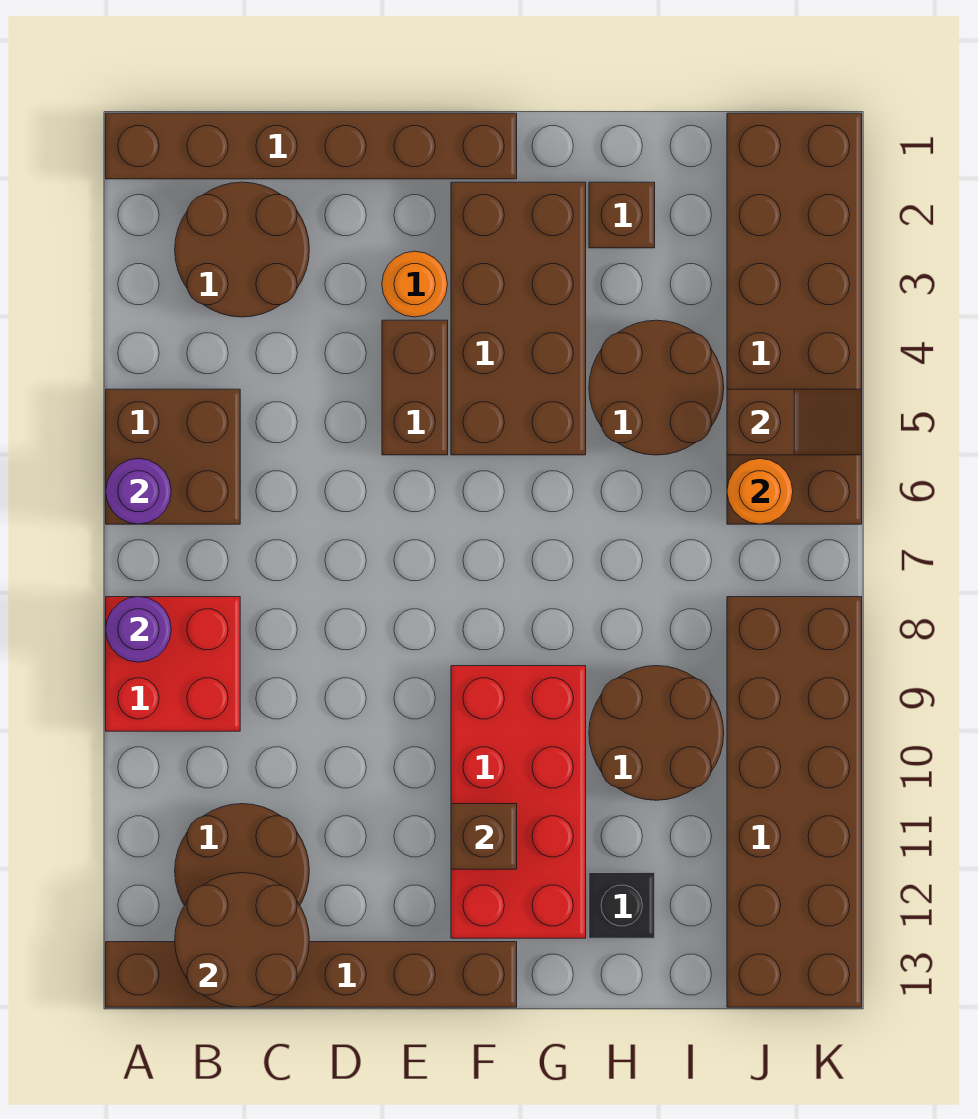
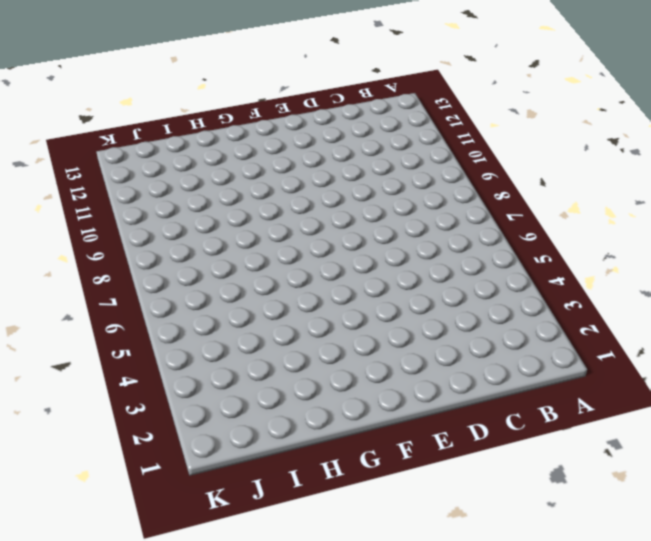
none -> brown 1x6 brick [106,113,517,179]
none -> brown 2x2 brick [106,389,240,524]
none -> red 2x2 brick [106,597,240,731]

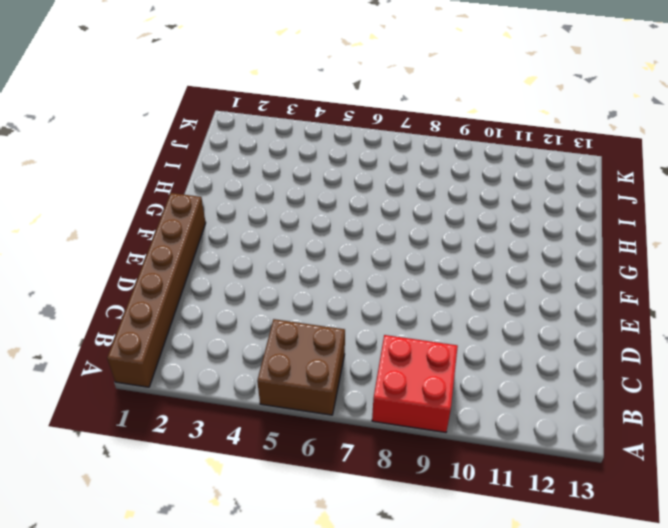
none -> brown 1x6 brick [106,942,517,1007]
none -> brown 2x2 round brick [175,182,309,317]
none -> brown 2x2 round brick [175,804,309,905]

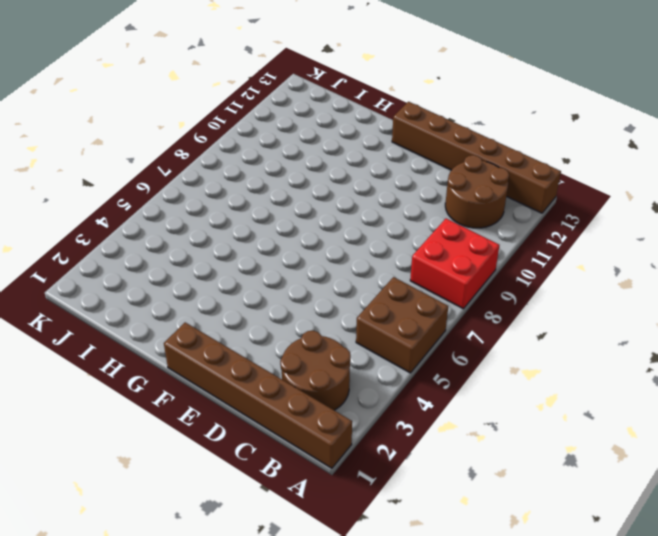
none -> orange 1x1 round brick [382,251,448,317]
none -> brown 1x2 brick [382,320,448,455]
none -> brown 2x4 brick [451,182,586,455]

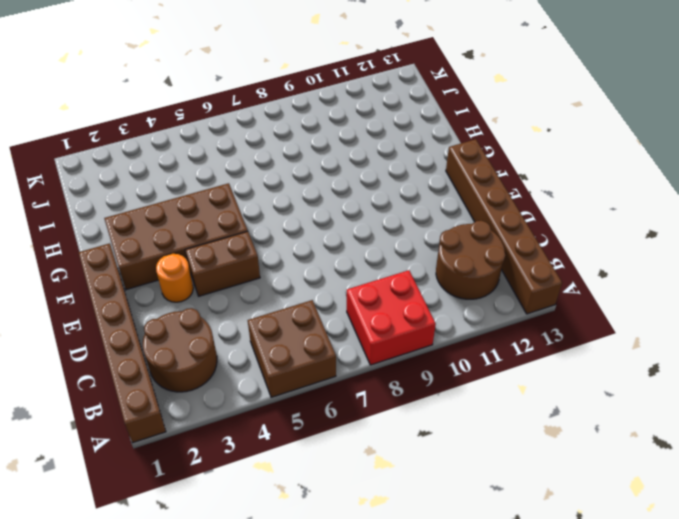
none -> red 2x4 brick [451,666,586,938]
none -> brown 1x1 brick [589,182,655,248]
none -> brown 2x2 round brick [589,320,724,455]

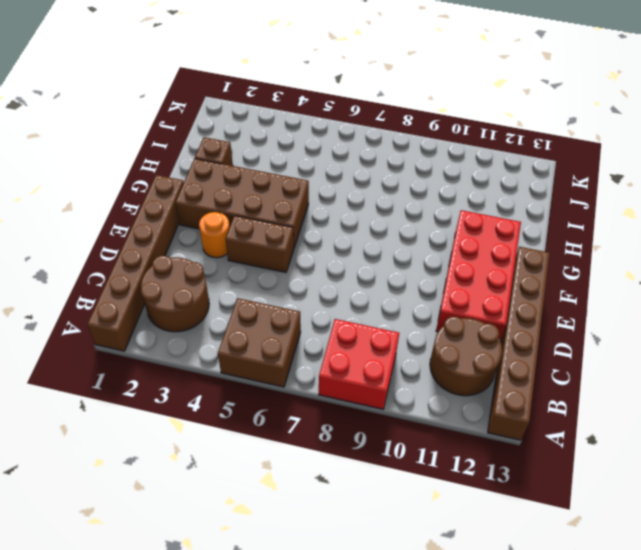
red 2x4 brick [436,210,521,340] -> red 2x4 brick turned to [451,666,586,938]
none -> brown 2x2 round brick [589,320,724,455]
none -> brown 2x2 round brick [589,666,724,800]
none -> black 1x1 brick [589,873,655,938]

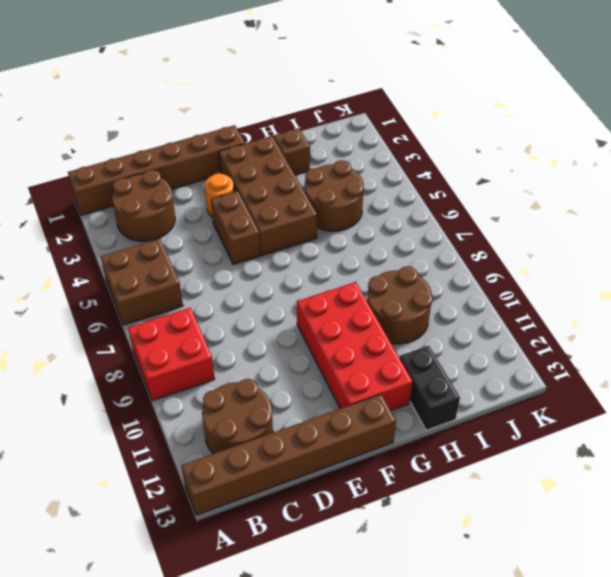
black 1x2 brick [399,346,460,430] -> black 1x1 brick [589,873,655,938]
none -> brown 2x6 brick [727,113,862,524]
none -> brown 2x6 brick [727,597,862,1007]
none -> purple 1x1 round brick [106,459,171,524]

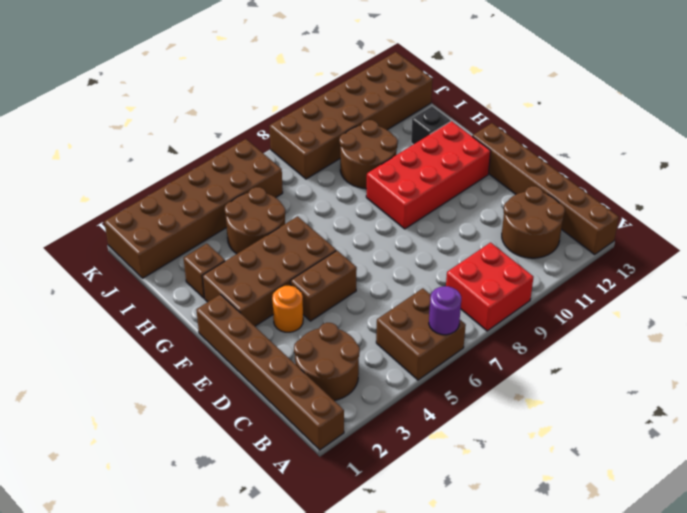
none -> purple 1x1 round brick [106,597,171,662]
none -> brown 2x2 round brick [175,873,309,1007]
none -> brown 1x1 brick [451,804,517,869]

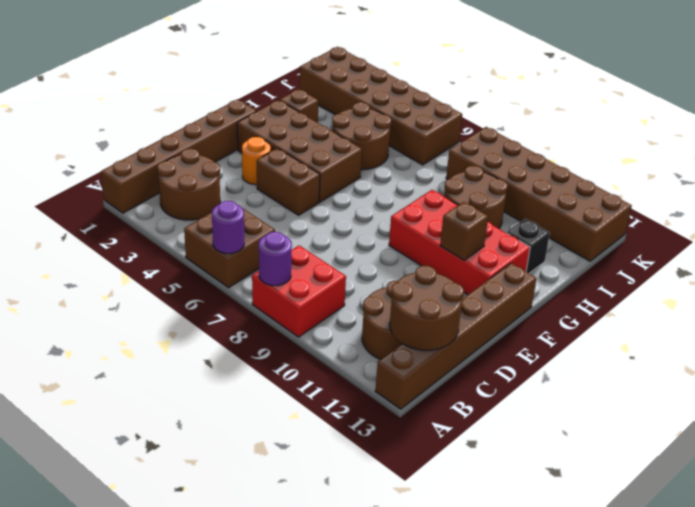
none -> brown 1x2 slope [727,389,862,455]
none -> orange 1x1 round brick [727,459,793,524]

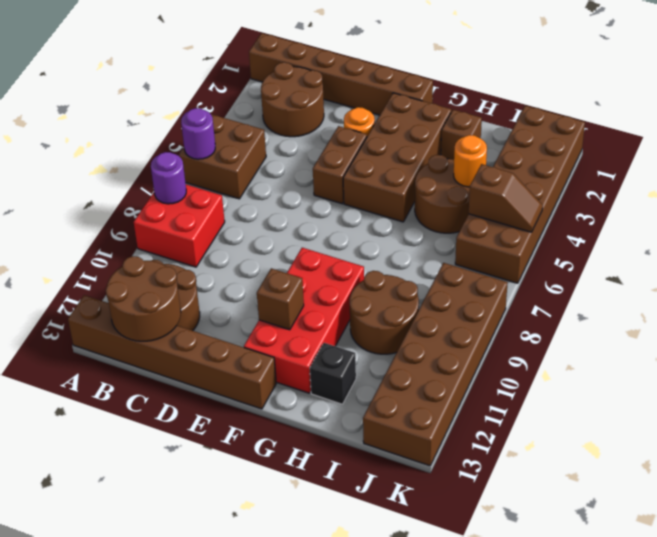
orange 1x1 round brick [454,135,487,187] -> orange 1x1 round brick moved to [727,459,793,524]

